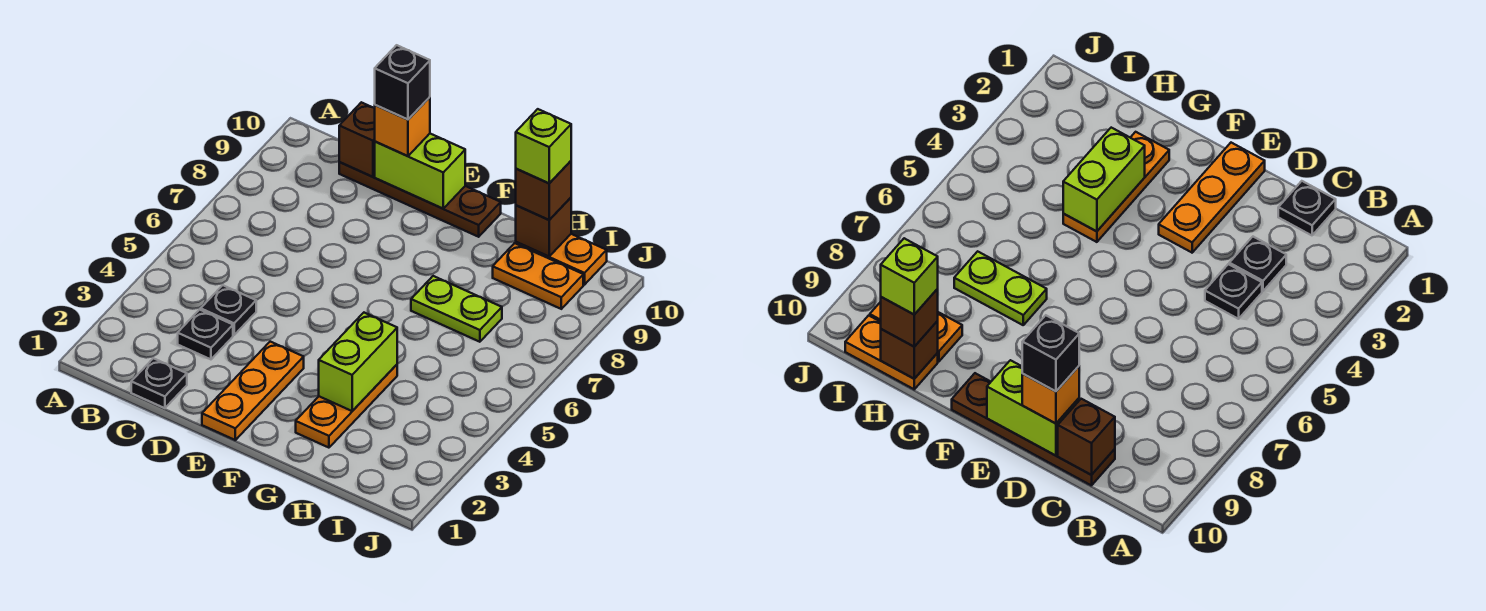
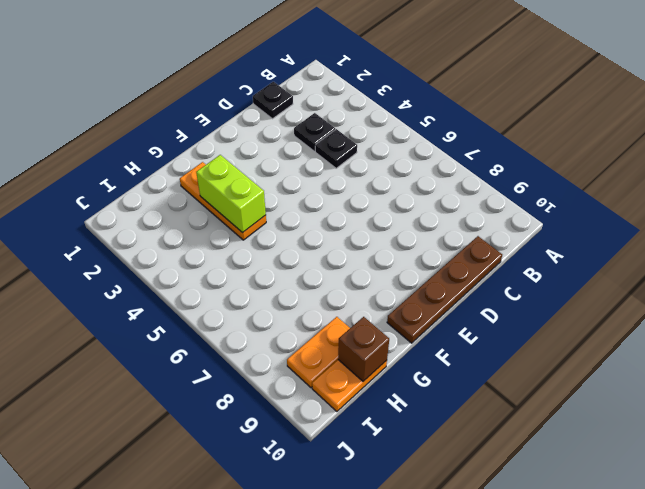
none -> orange 1x3 plate [202,342,304,440]
none -> lime 1x2 plate [411,276,502,342]
none -> brown 1x1 brick [339,102,375,177]

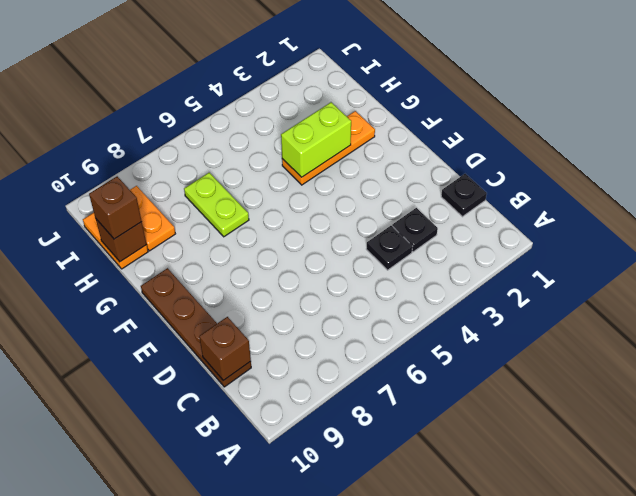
none -> orange 1x3 plate [202,342,304,440]
none -> lime 1x2 brick [375,134,465,209]
none -> orange 1x1 brick [375,97,430,156]

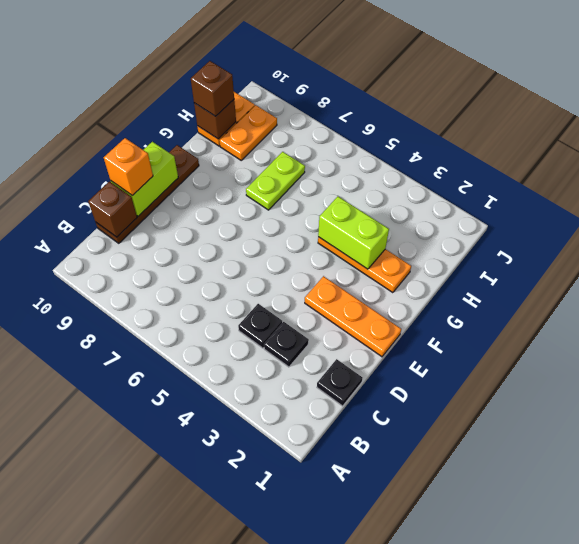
none -> black 1x1 brick [375,45,430,120]
none -> lime 1x1 brick [516,109,571,183]

